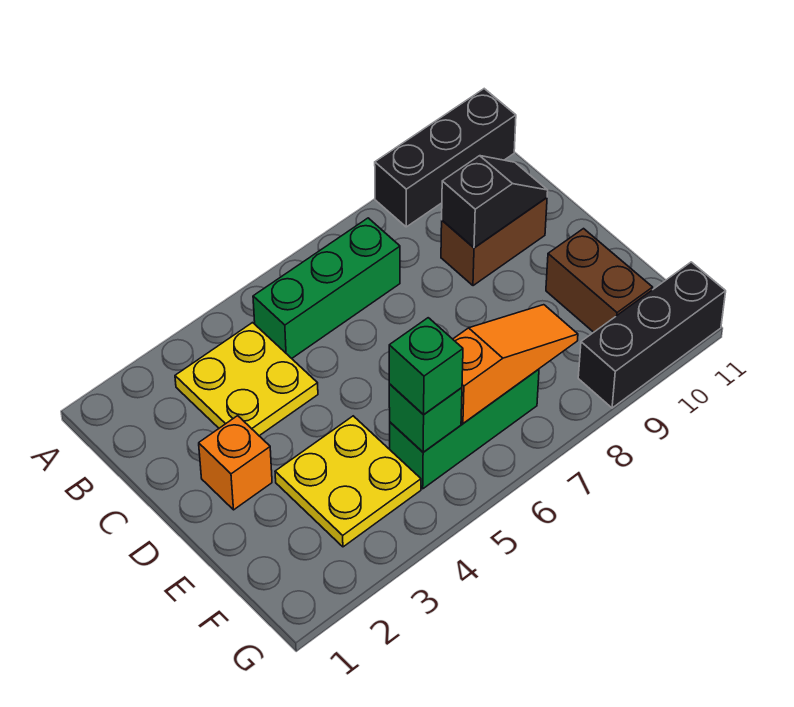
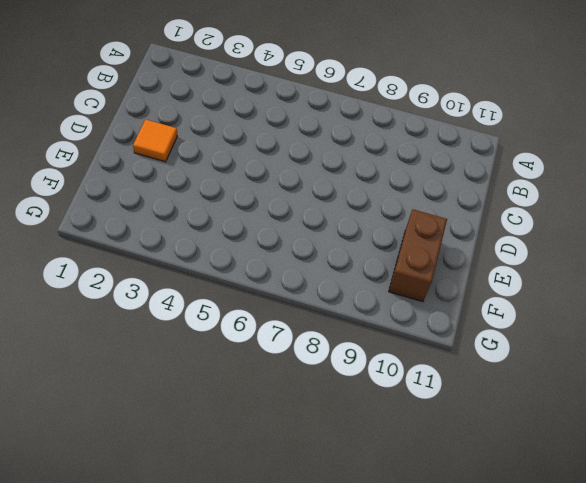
orange 1x1 tile [133,119,177,162] -> orange 1x1 brick [199,416,272,510]
none -> black 1x3 brick [375,89,516,227]
none -> yellow 2x2 plate [175,323,318,436]
none -> green 1x3 brick [253,218,400,358]

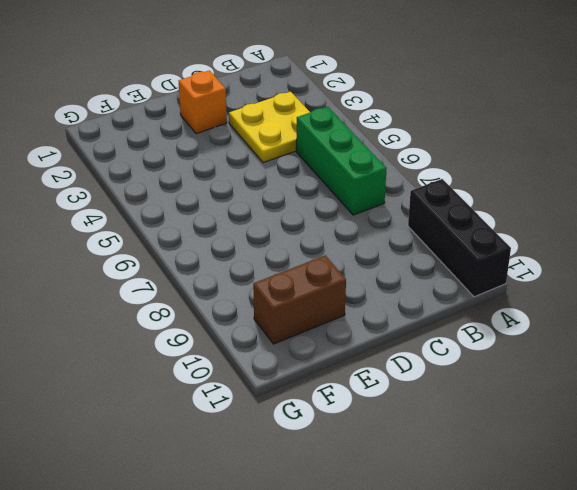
none -> brown 1x2 brick [441,198,547,286]
none -> yellow 2x2 plate [275,416,421,547]
none -> green 1x3 brick [390,369,539,489]

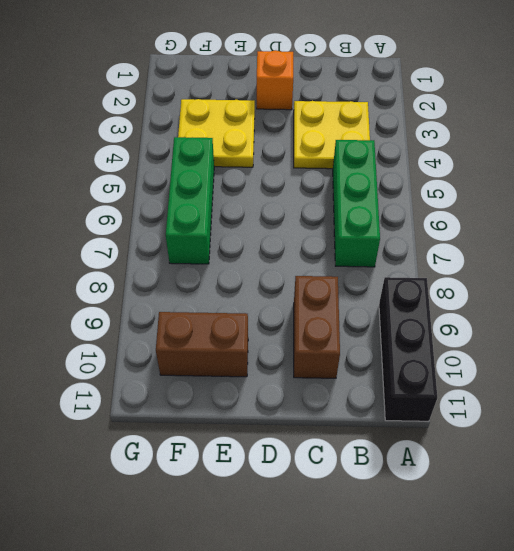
none -> black 1x3 brick [578,262,726,408]
none -> black 1x2 slope [442,156,548,248]
none -> green 1x1 brick [389,384,462,452]

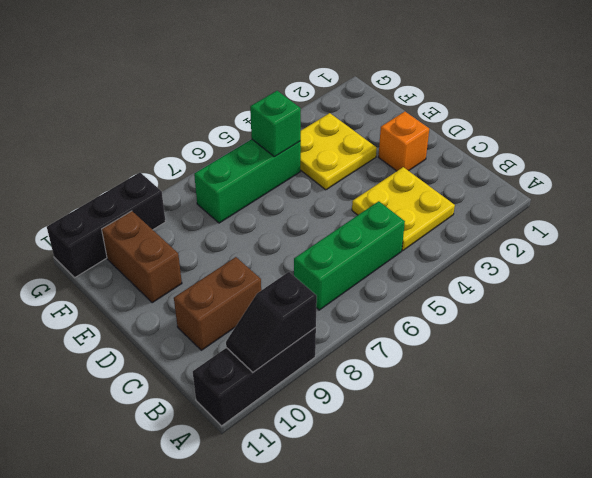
black 1x2 slope [226,272,317,372] -> black 1x2 slope moved to [442,156,548,248]
none -> orange 1x3 slope [453,305,578,423]
none -> green 1x1 brick [389,318,463,415]

